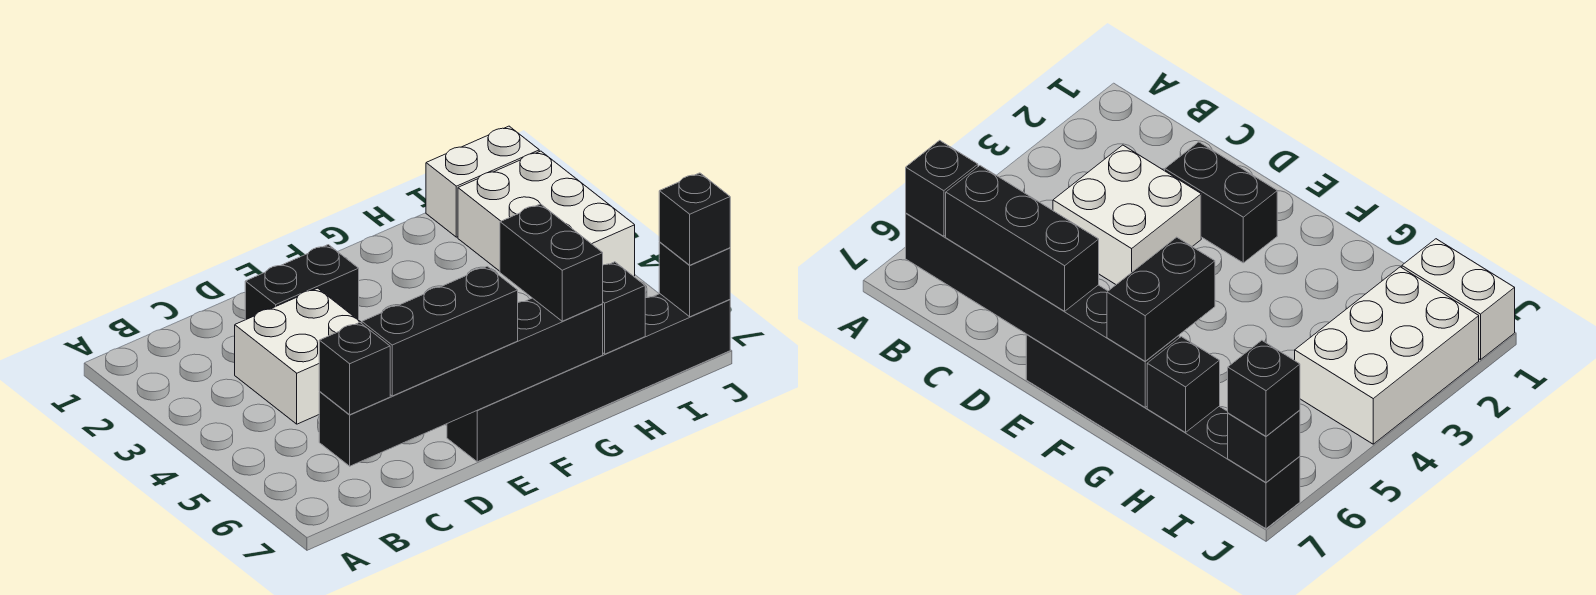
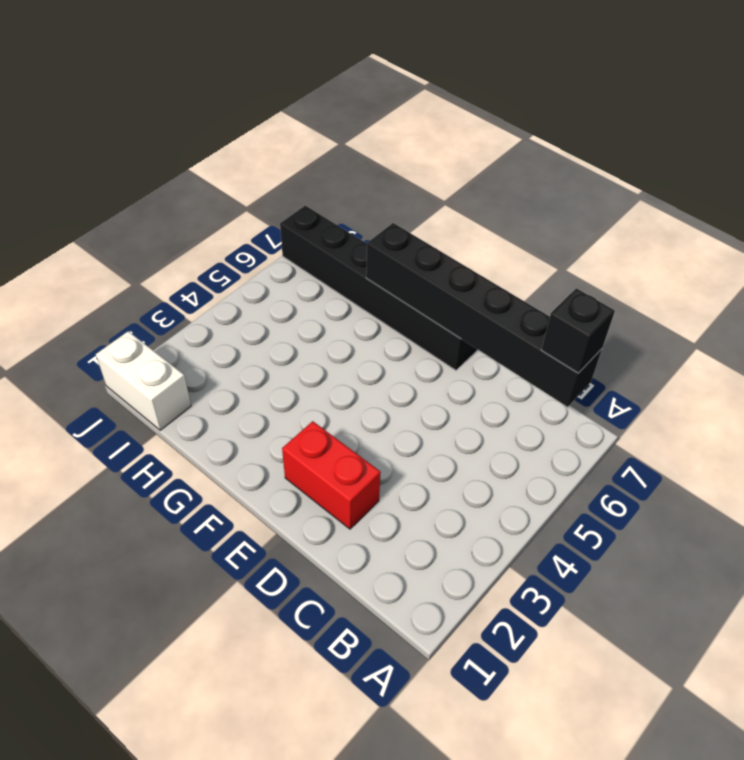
red 1x2 brick [282,421,381,529] -> black 1x2 brick [245,245,359,320]
none -> white 2x2 brick [235,288,362,424]
none -> white 2x3 brick [458,151,635,276]
none -> black 1x1 brick [603,262,645,354]

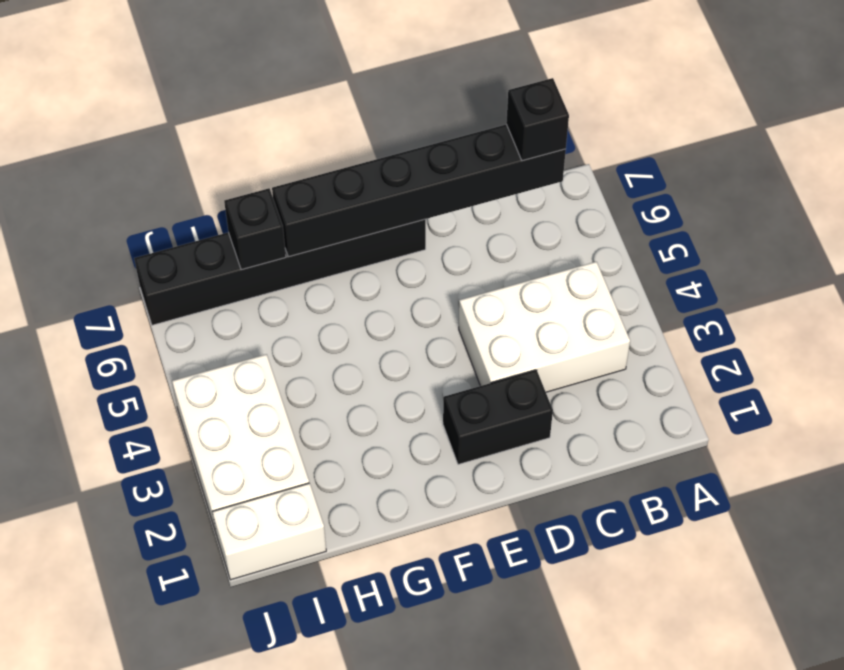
white 2x3 brick [459,262,630,392] -> white 2x2 brick [235,288,362,424]
none -> black 1x1 brick [659,242,730,317]
none -> black 1x3 brick [362,266,518,396]
none -> black 1x2 brick [500,204,603,321]

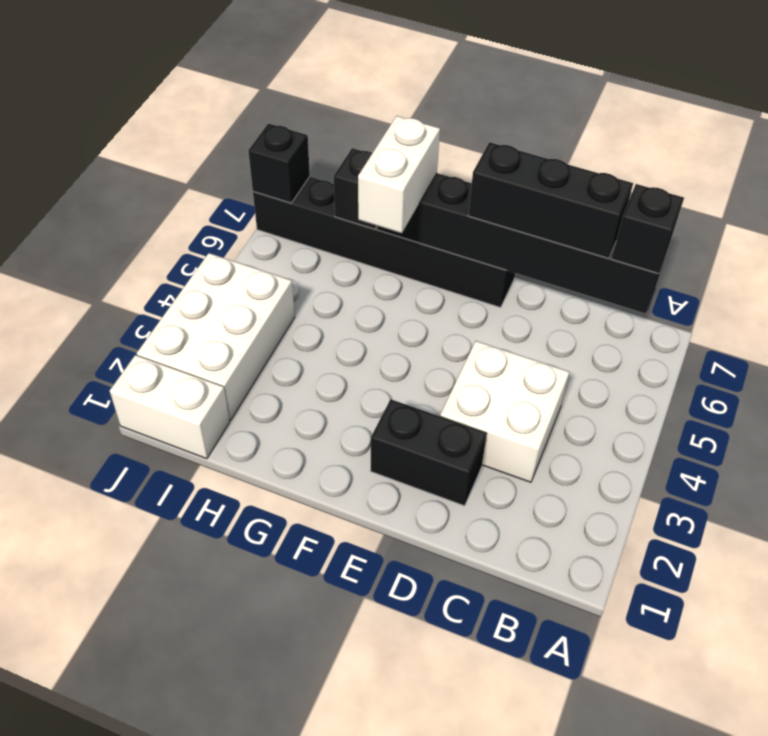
white 1x2 brick [358,116,440,233] -> black 1x2 brick [500,204,603,321]
none -> black 1x1 brick [659,173,730,265]

